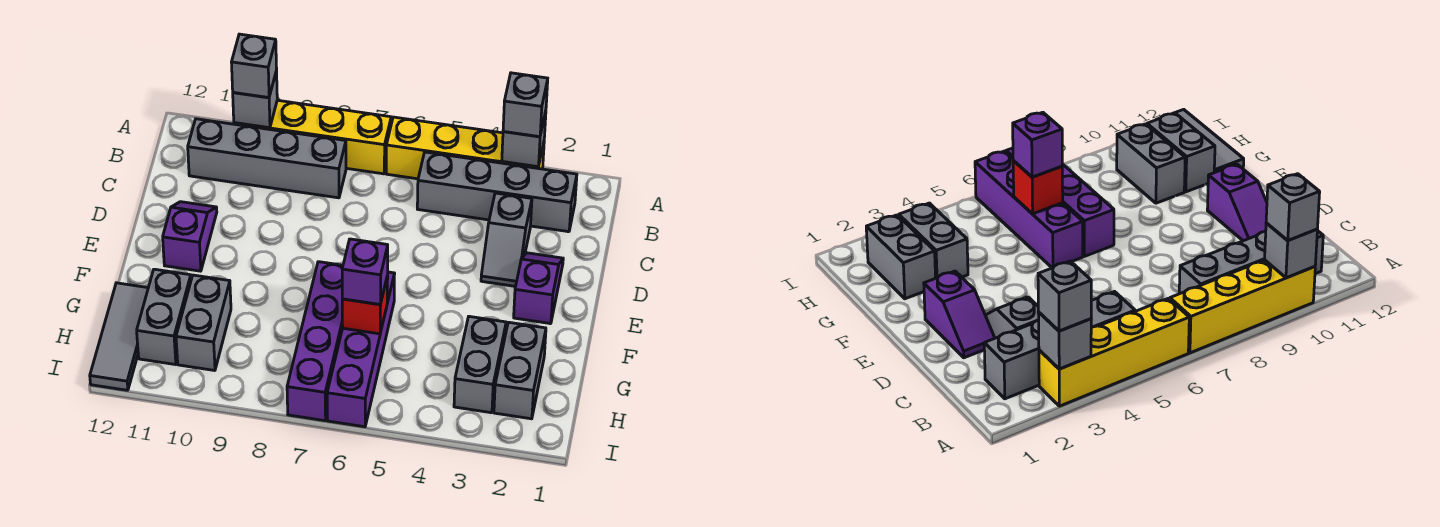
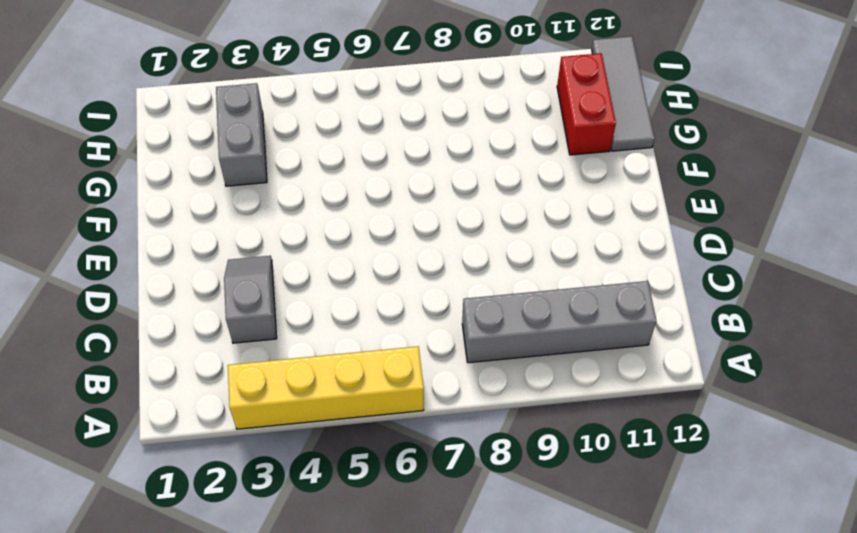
red 1x2 brick [557,53,616,155] -> grey 1x2 brick [137,269,191,365]
none -> yellow 1x4 brick [234,100,391,174]
none -> grey 1x4 brick [417,152,577,232]
none -> purple 1x2 slope [514,253,563,324]

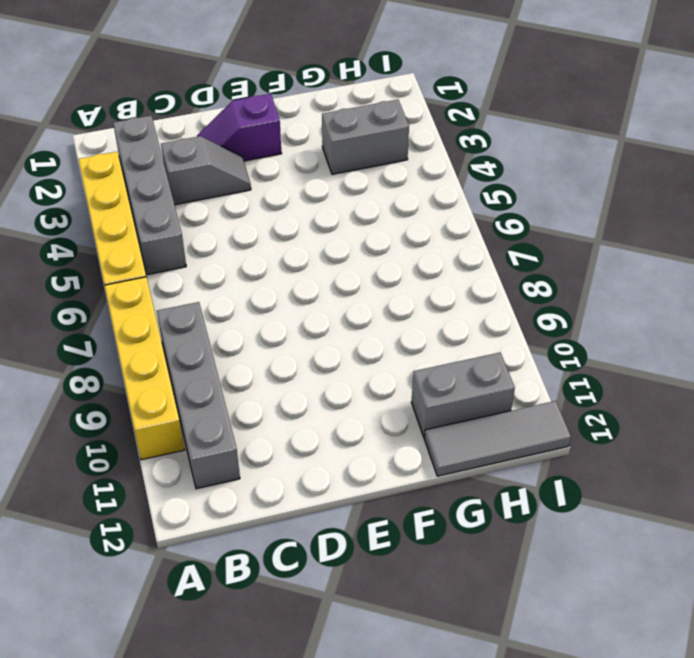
none -> purple 1x2 slope [163,202,217,271]
none -> purple 1x4 brick [327,272,395,427]
none -> purple 1x4 brick [287,262,343,421]

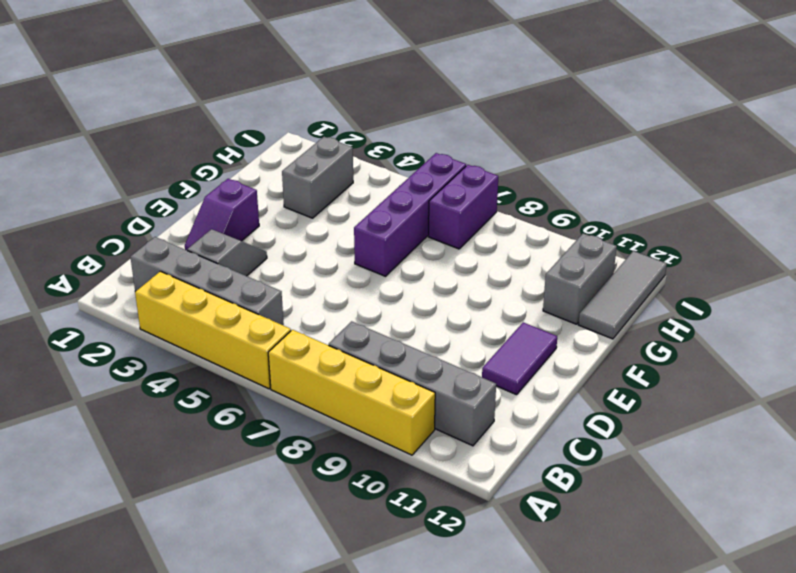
purple 1x2 tile [482,322,557,395] -> purple 1x2 slope [163,202,217,271]
purple 1x2 brick [429,165,498,249] -> purple 1x4 brick [287,262,343,421]
none -> grey 1x2 brick [494,322,546,419]
none -> grey 1x2 brick [176,275,231,371]
none -> grey 1x1 brick [502,111,546,167]

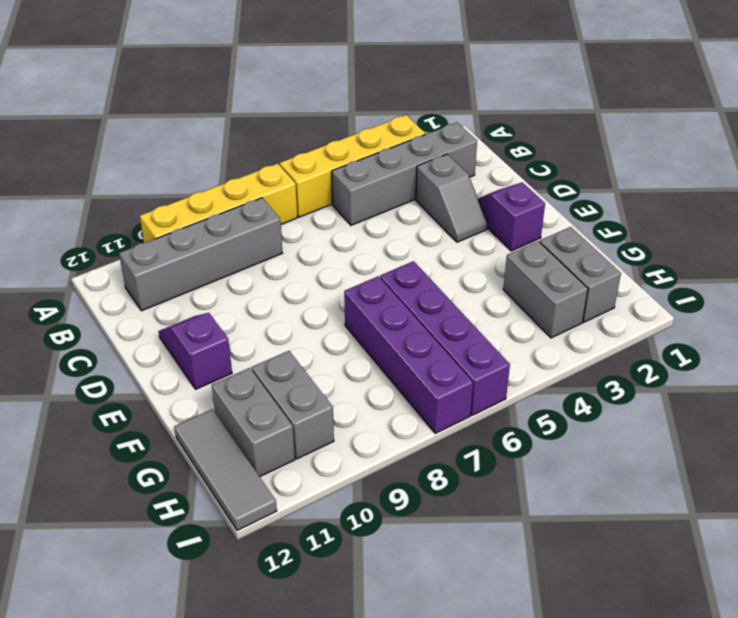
none -> grey 1x1 brick [502,111,546,167]
none -> grey 1x1 brick [233,71,277,128]
none -> red 1x1 brick [342,275,388,334]

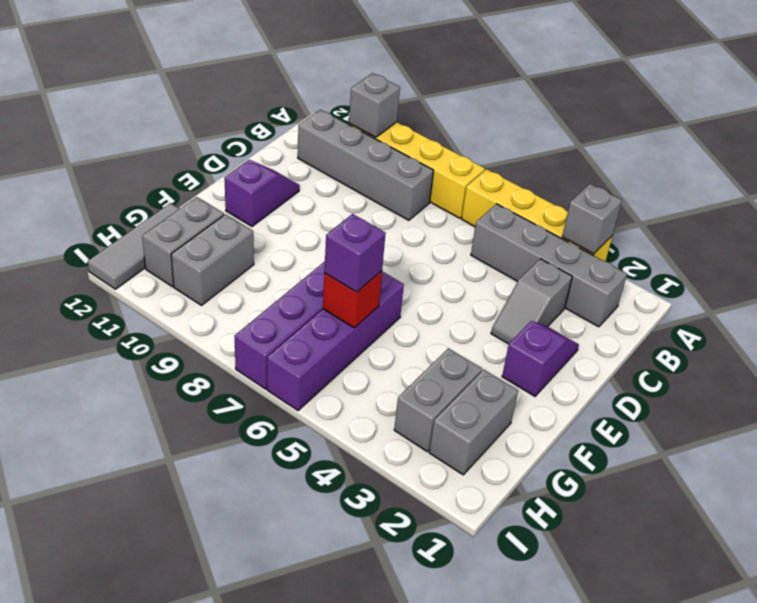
none -> grey 1x1 brick [503,73,548,137]
none -> grey 1x1 brick [231,34,277,98]

